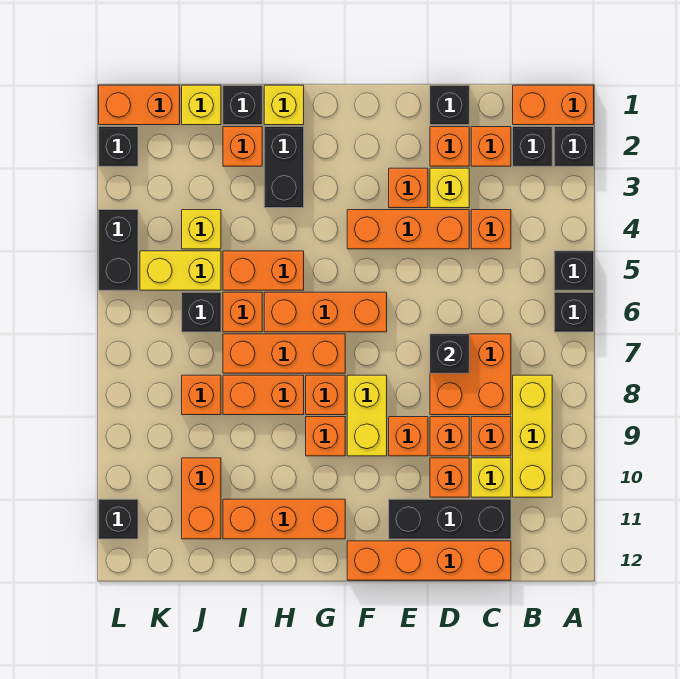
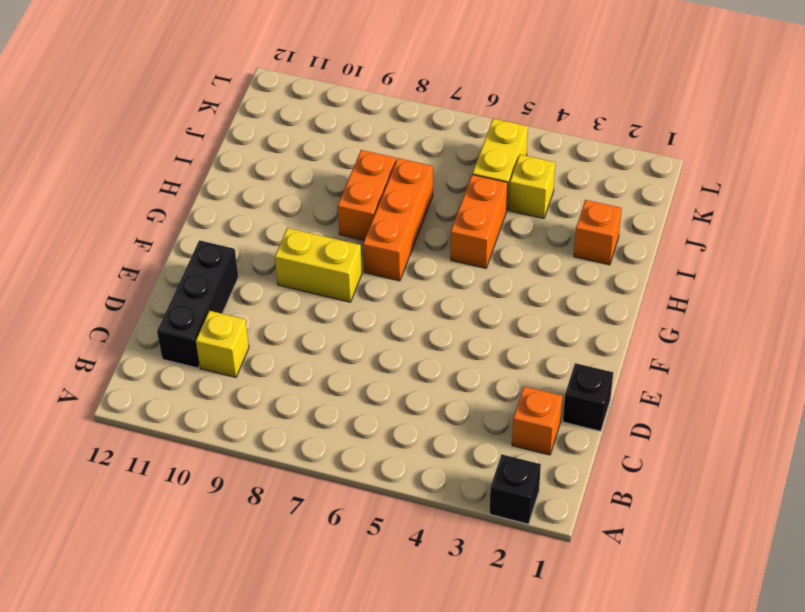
none -> orange 1x2 brick [513,85,594,125]
none -> black 1x1 brick [554,251,594,290]
none -> black 1x1 brick [554,292,594,332]
none -> black 1x1 brick [513,127,552,166]

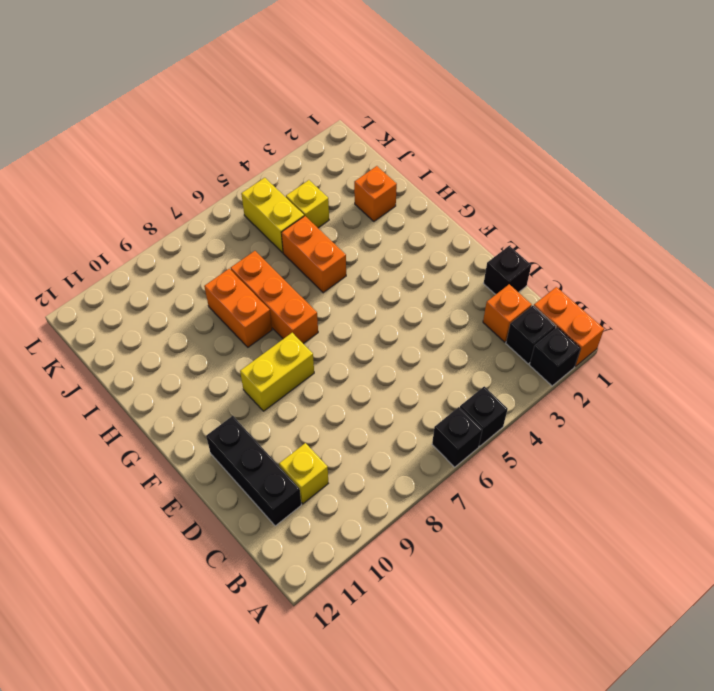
none -> yellow 1x3 brick [513,375,552,497]
none -> orange 1x1 brick [471,210,511,249]
none -> orange 2x2 brick [430,334,511,415]
none -> orange 1x1 brick [471,417,511,456]

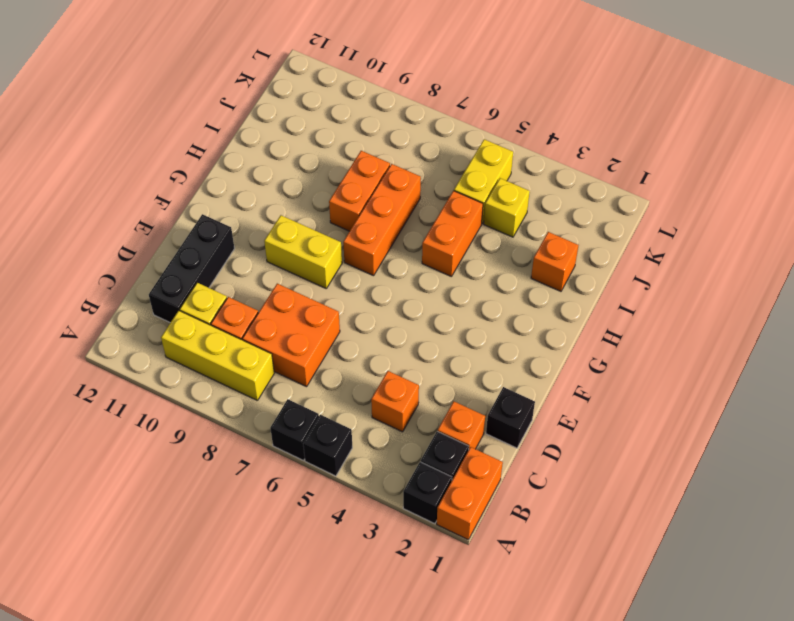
none -> orange 1x4 brick [347,541,511,580]
none -> orange 1x1 brick [430,127,469,166]
none -> yellow 1x1 brick [430,168,469,208]
none -> orange 1x3 brick [347,210,469,249]

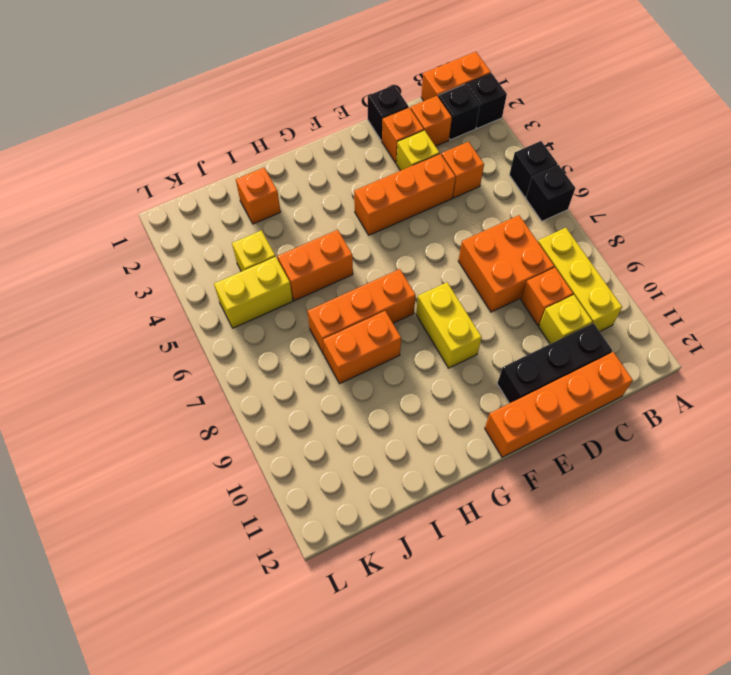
none -> orange 1x1 brick [430,417,469,456]
none -> orange 1x1 brick [430,458,469,497]
none -> orange 1x1 brick [389,168,428,208]
none -> orange 1x1 brick [389,417,428,456]

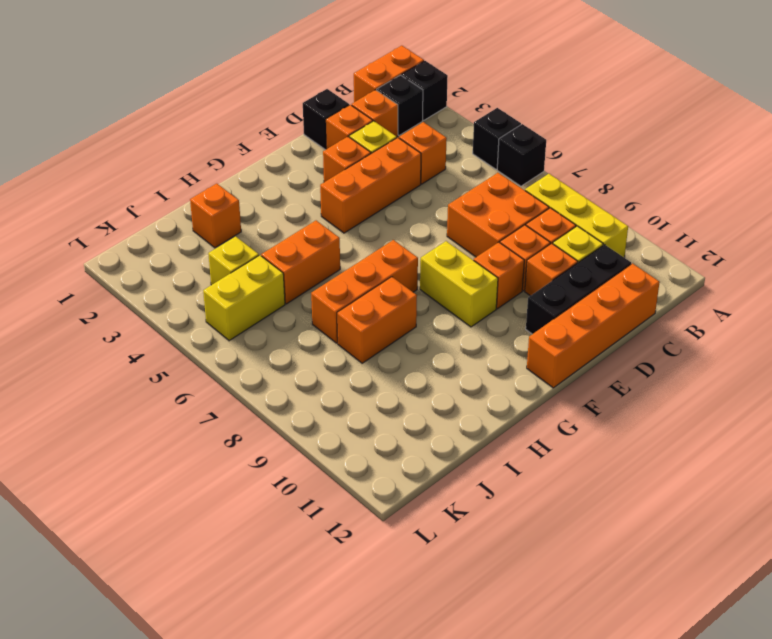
none -> orange 1x3 brick [264,292,387,332]
none -> orange 1x1 brick [306,375,345,415]
none -> orange 1x1 brick [306,417,345,456]
none -> orange 1x3 brick [223,499,345,539]

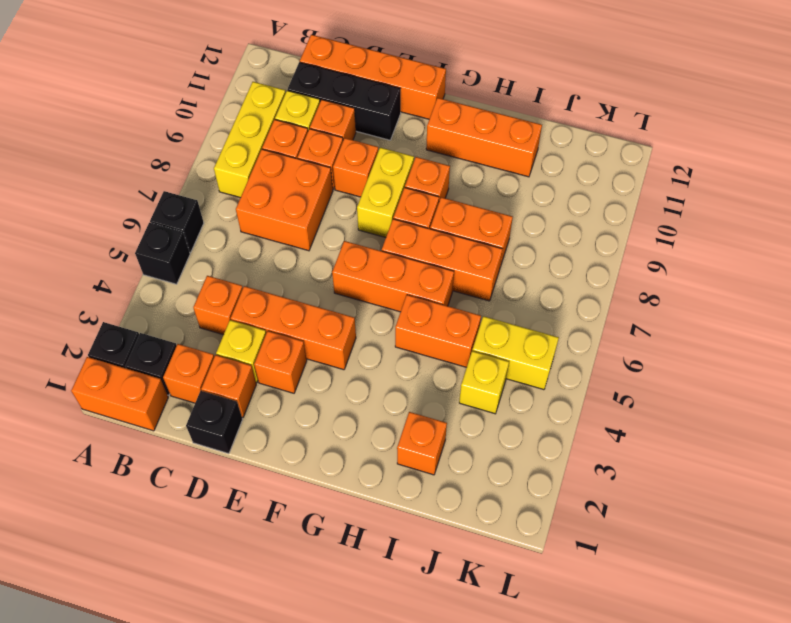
none -> yellow 1x1 brick [264,85,304,125]
none -> black 1x2 brick [264,127,304,208]
none -> black 1x1 brick [223,85,262,125]
none -> orange 1x1 brick [223,292,262,332]

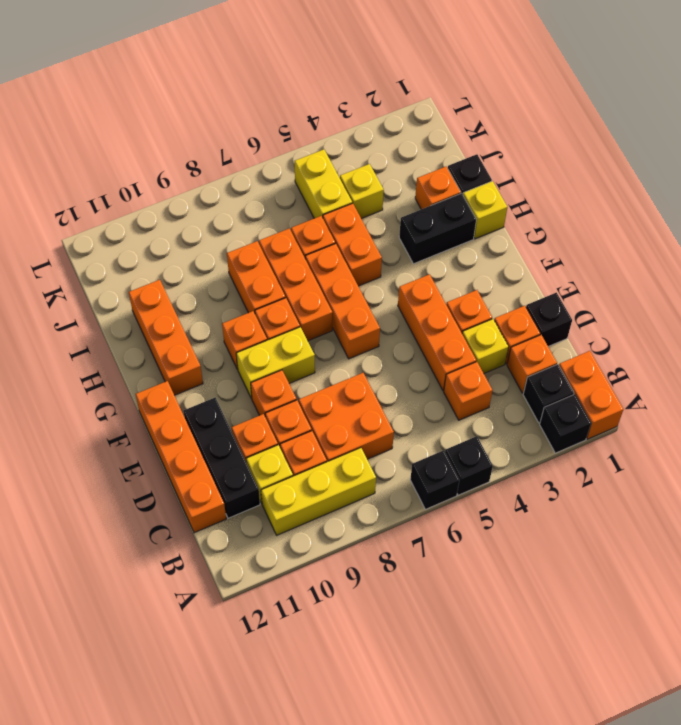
none -> yellow 1x1 brick [182,85,221,125]
none -> black 1x1 brick [182,292,221,332]
none -> orange 1x1 brick [182,375,221,415]
none -> orange 1x2 brick [182,458,221,539]

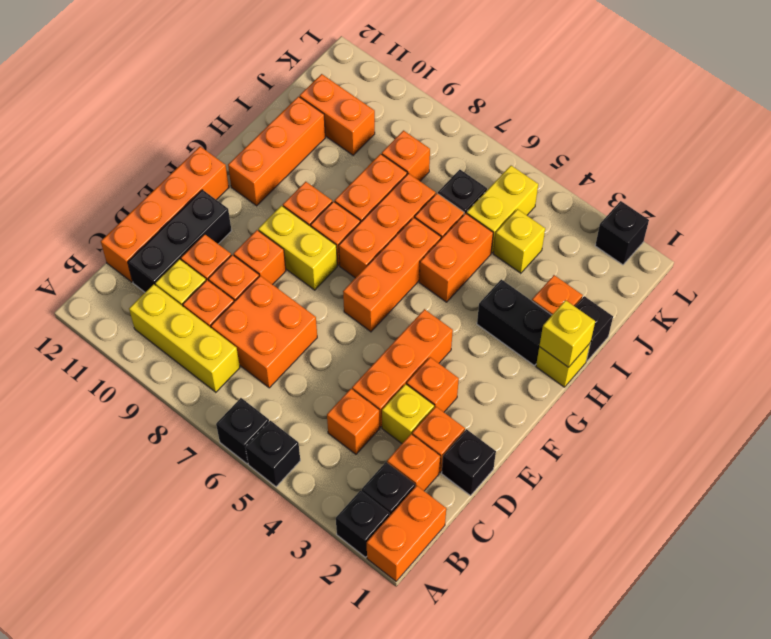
yellow 1x1 brick [539,300,595,367] -> yellow 1x1 brick moved to [182,85,221,125]
none -> orange 1x2 brick [99,85,180,125]
none -> black 1x2 brick [99,210,138,290]
none -> black 1x1 brick [99,499,138,539]
none -> black 1x1 brick [430,334,469,373]

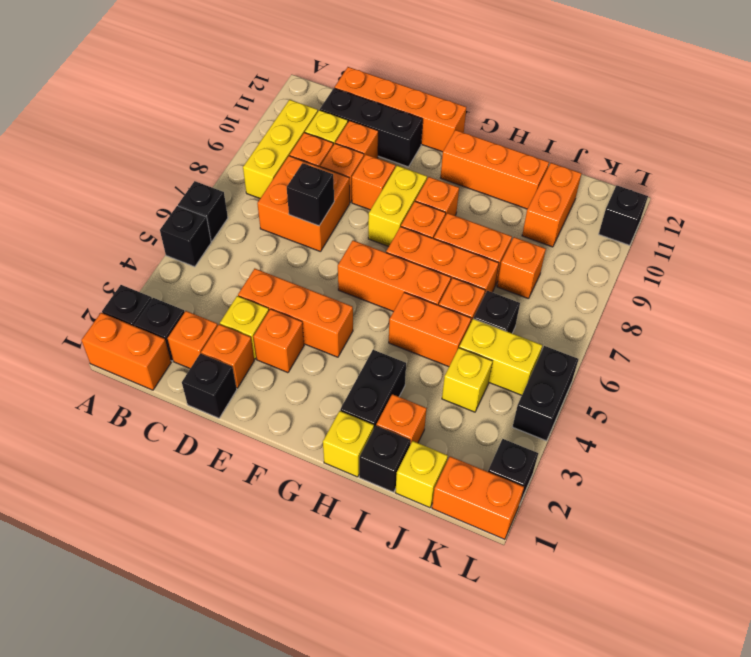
none -> orange 1x1 brick [471,210,511,249]

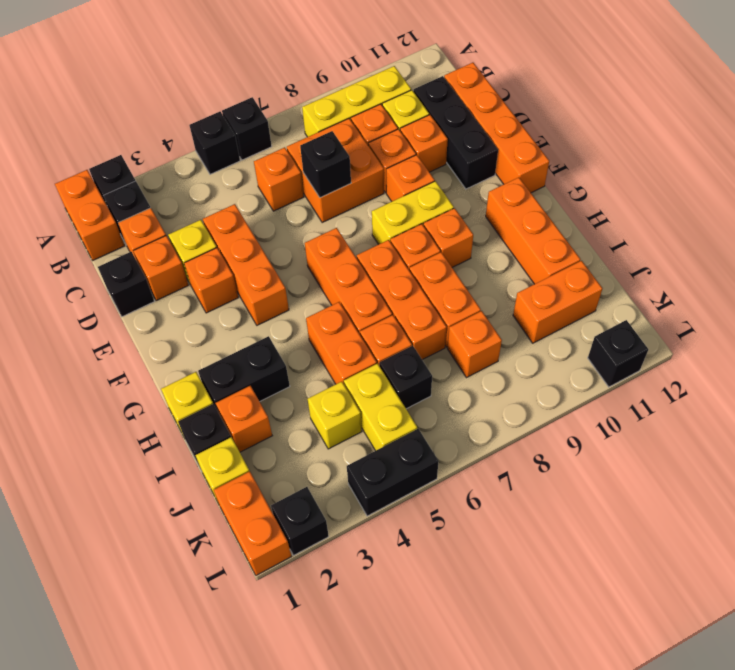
orange 1x1 brick [254,147,304,211] -> orange 1x1 brick moved to [471,210,511,249]

